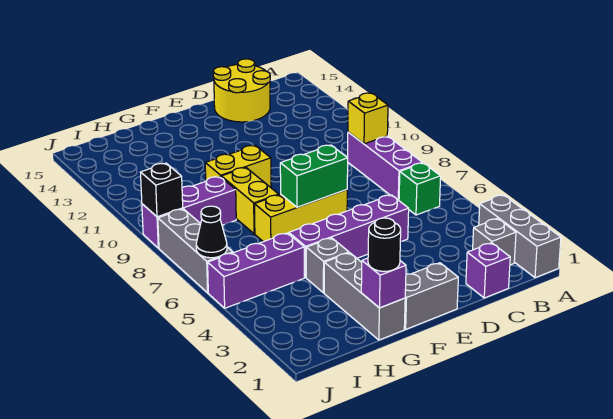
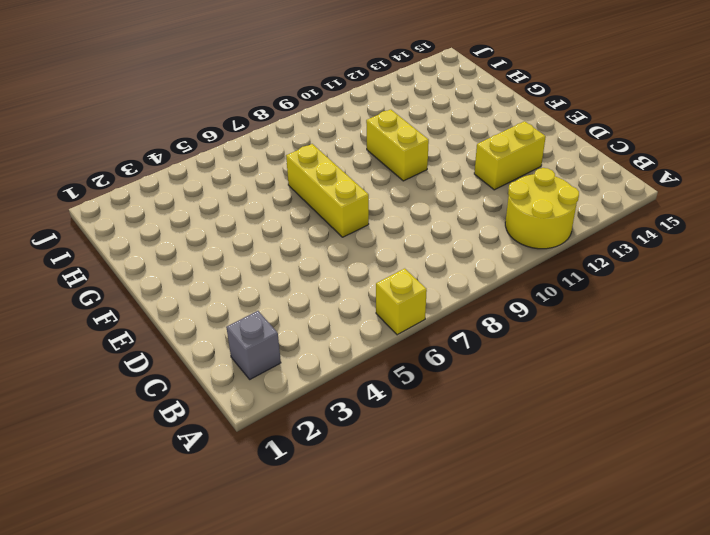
yellow 1x1 brick [376,269,427,335] -> yellow 1x1 brick moved to [348,93,388,144]
yellow 2x2 round brick [505,168,579,249] -> yellow 2x2 round brick moved to [213,59,270,122]
yellow 1x2 brick [474,121,546,190] -> yellow 1x2 brick moved to [221,168,279,234]
none -> grey 1x3 brick [479,195,561,278]
none -> green 1x1 brick [399,163,441,215]
none -> purple 1x3 brick [348,132,423,200]

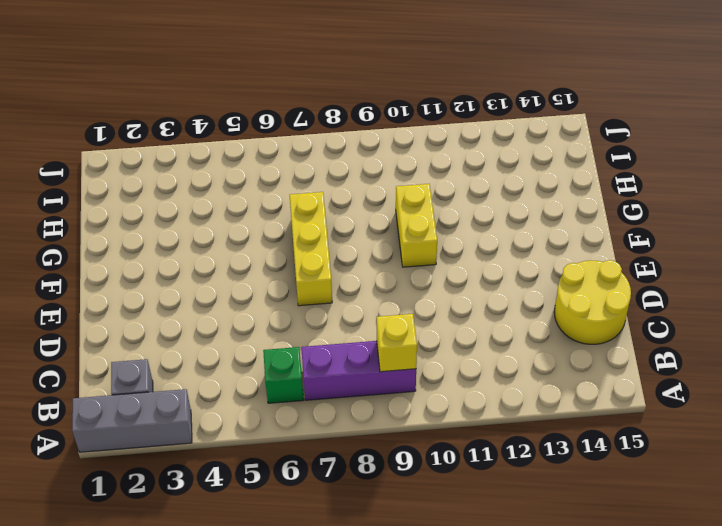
none -> purple 1x1 brick [466,243,510,298]
none -> purple 1x4 brick [289,195,409,277]
none -> grey 1x2 brick [404,263,458,329]

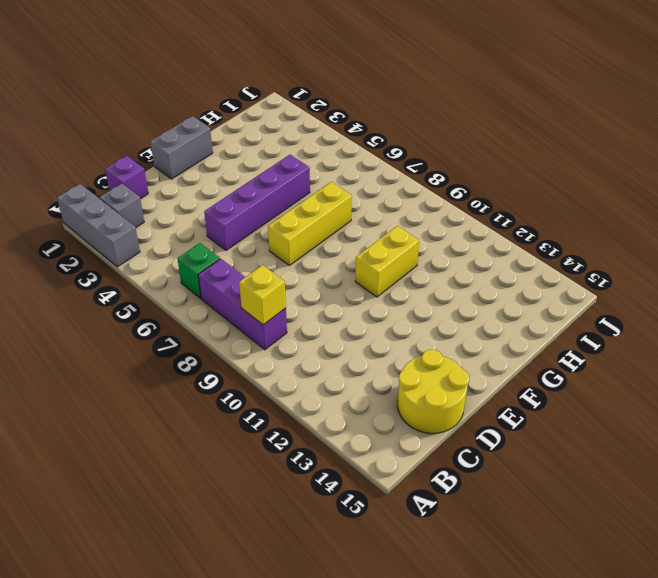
none -> grey 1x3 brick [324,253,405,340]
none -> grey 1x1 brick [306,238,349,293]
none -> yellow 1x2 brick [221,168,279,234]

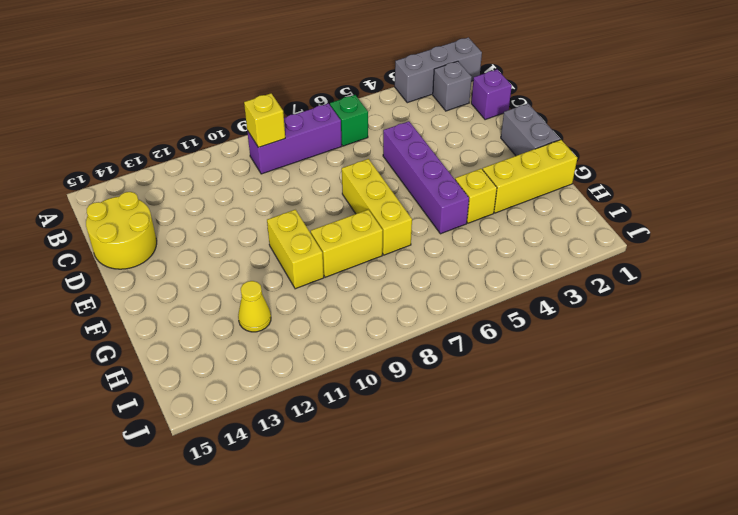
yellow 1x3 brick [483,140,577,213] -> grey 1x3 brick [324,253,405,340]
yellow 1x1 brick [455,169,497,223] -> grey 1x1 brick [306,238,349,293]
yellow 1x1 cone [238,281,271,332] -> none
none -> purple 1x3 brick [208,233,304,308]
none -> purple 1x3 brick [142,177,236,248]
none -> grey 1x3 brick [158,209,233,293]

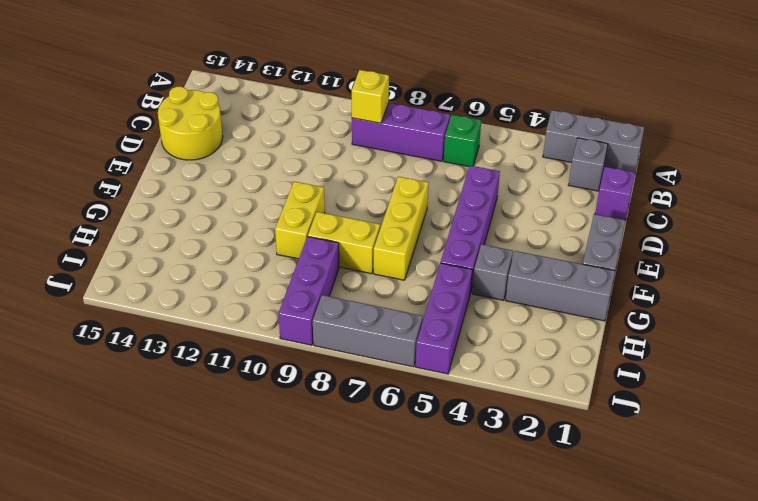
none -> green 1x2 brick [280,145,348,207]
none -> purple 1x1 brick [361,258,406,308]
none -> black 1x1 cone [196,206,227,258]

